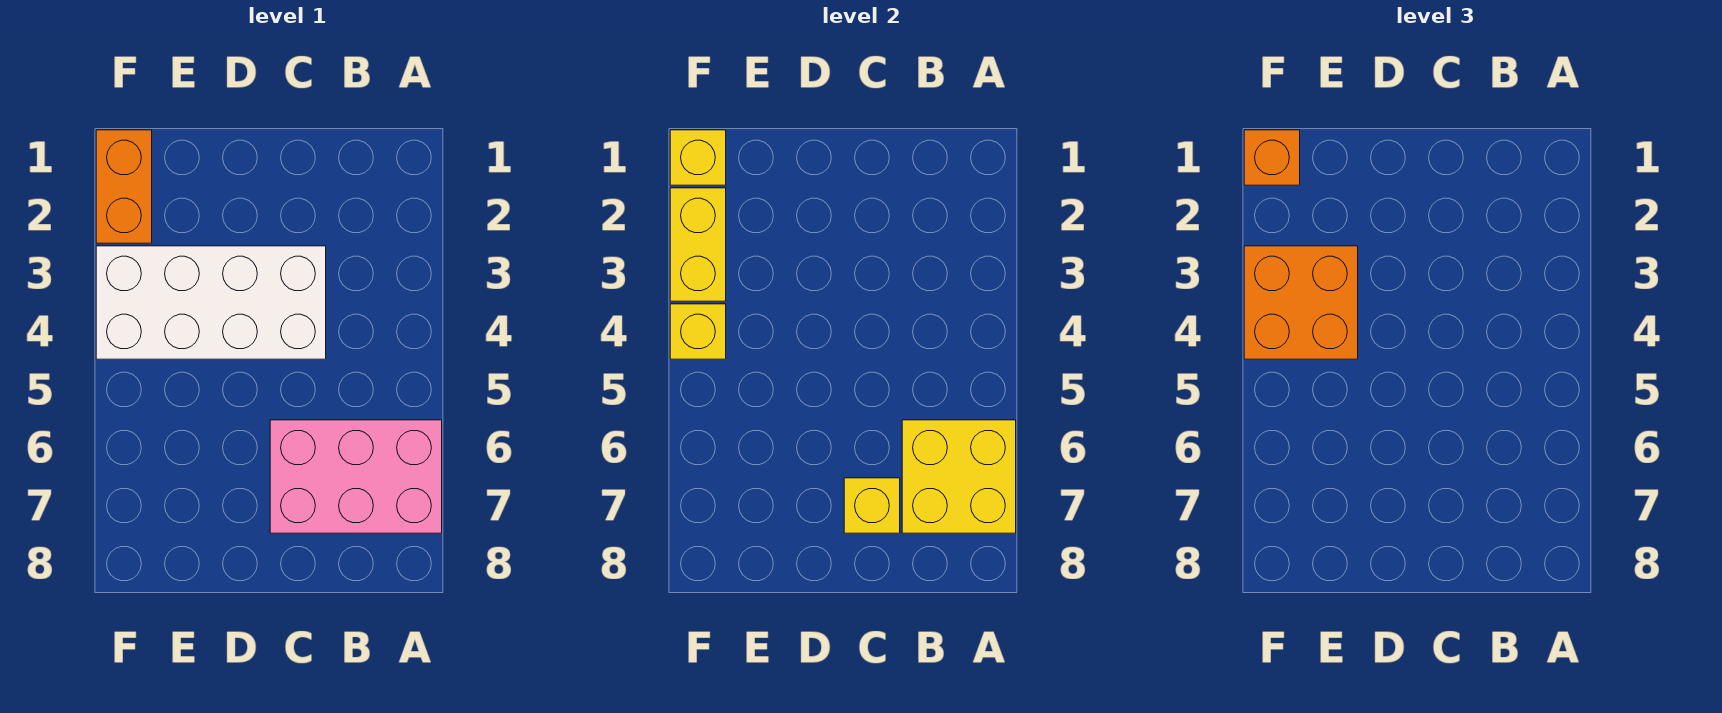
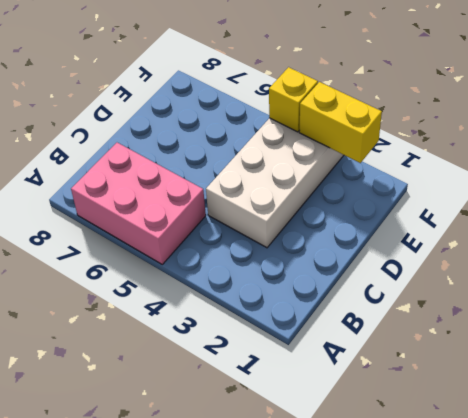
pink 2x3 brick [71,143,206,264] -> pink 2x3 brick turned to [270,420,442,533]
none -> orange 1x2 brick [96,130,152,243]
none -> yellow 2x2 brick [902,420,1016,533]

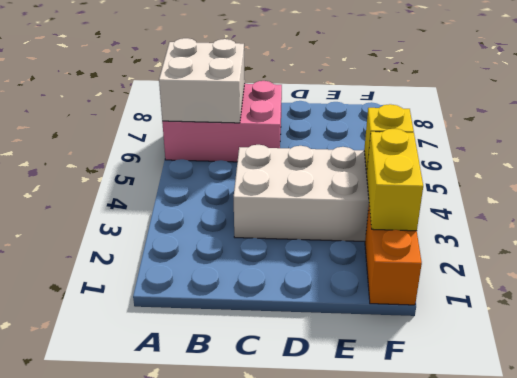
white 2x2 brick [159,38,245,123] -> yellow 2x2 brick [902,420,1016,533]
none -> yellow 1x1 brick [844,478,900,533]
none -> yellow 1x1 brick [670,130,726,185]

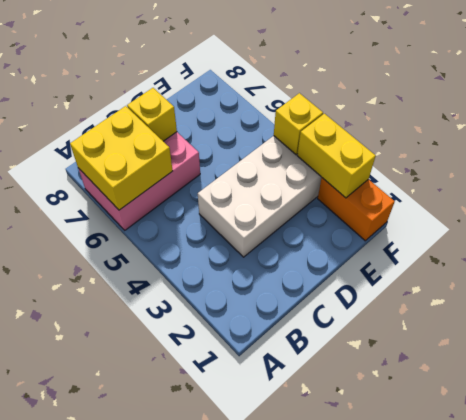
none -> yellow 1x1 brick [670,130,726,185]
none -> orange 2x2 brick [1244,246,1358,359]

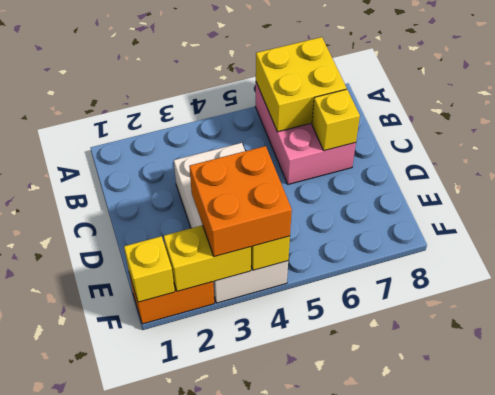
none -> orange 1x1 brick [1244,130,1300,185]

